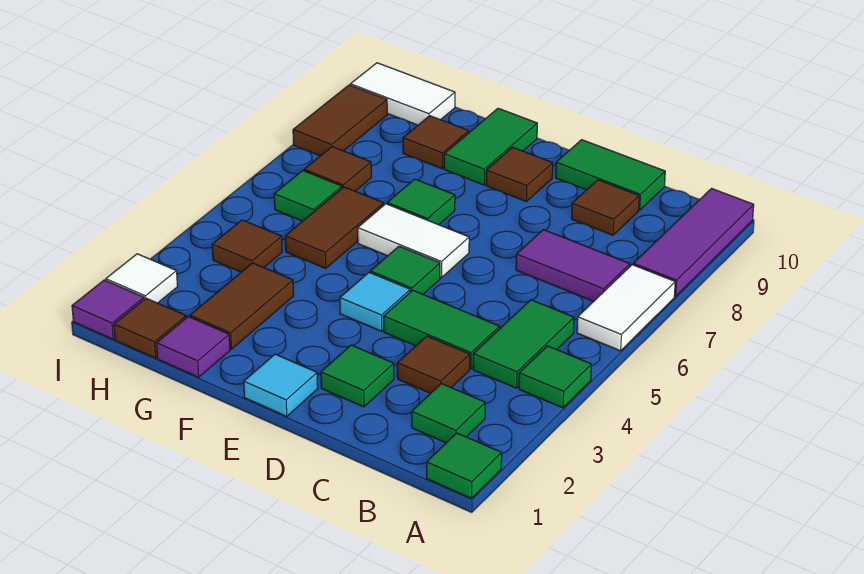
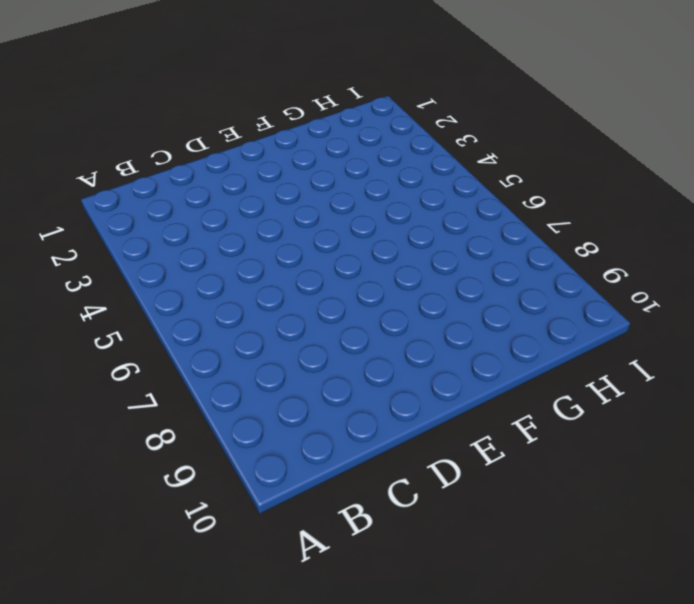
none -> green 1x1 tile [427,433,502,498]
none -> green 1x1 tile [519,346,591,408]
none -> white 1x2 tile [577,265,675,351]
none -> purple 1x3 tile [633,189,754,296]

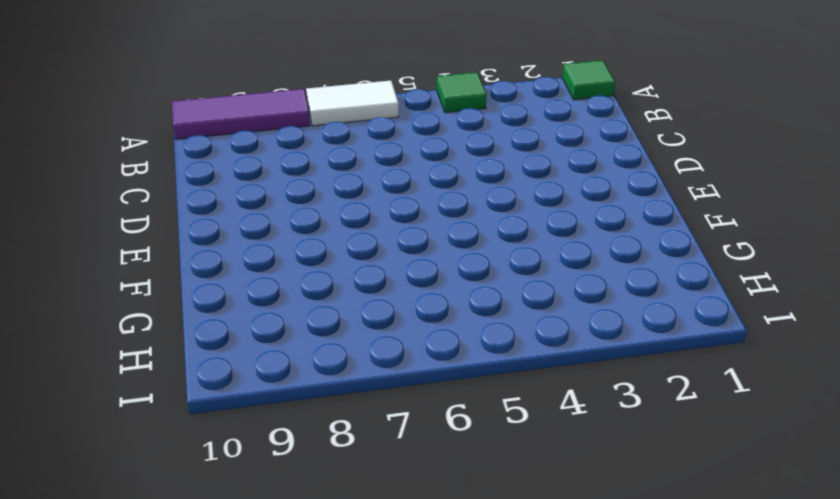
none -> green 1x1 tile [412,384,485,443]
none -> green 1x2 tile [473,300,574,388]
none -> purple 1x2 tile [516,230,630,301]
none -> brown 1x1 tile [397,336,470,393]

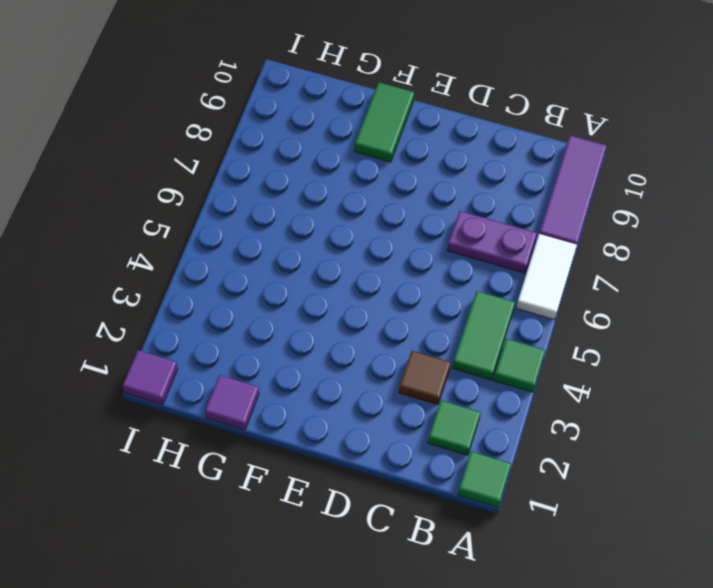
purple 1x2 plate [447,211,537,273] -> purple 1x2 tile [516,230,630,301]
none -> green 1x2 tile [384,290,500,369]
none -> brown 1x1 tile [572,180,639,235]
none -> green 1x2 tile [556,140,665,210]
none -> green 1x1 tile [321,345,394,407]

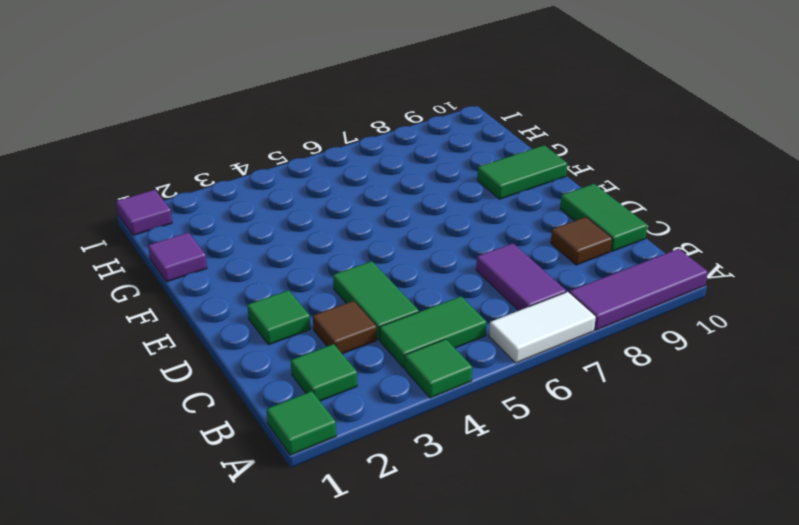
none -> cyan 1x1 tile [244,354,318,416]
none -> cyan 1x1 tile [340,272,410,331]
none -> green 1x1 tile [370,246,440,294]
none -> white 1x2 tile [358,204,469,278]

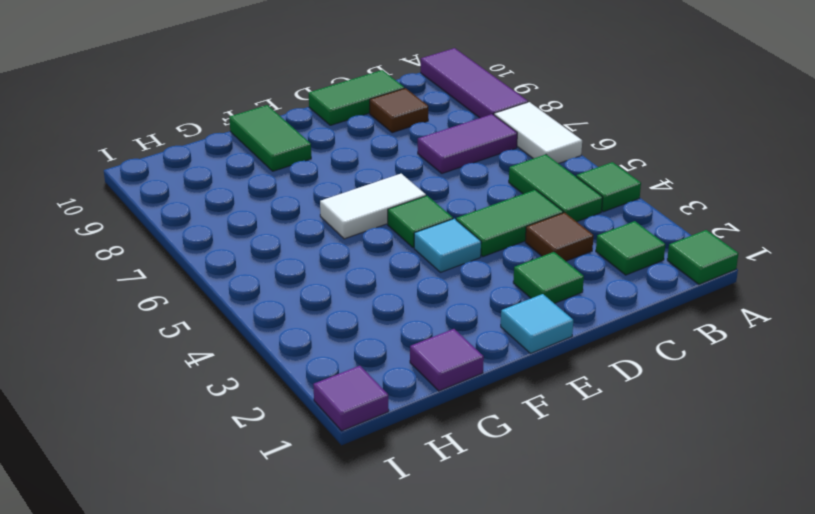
none -> brown 1x1 tile [486,147,553,201]
none -> green 1x1 tile [387,179,455,225]
none -> brown 1x2 tile [190,263,294,349]
none -> brown 1x2 tile [285,187,384,268]

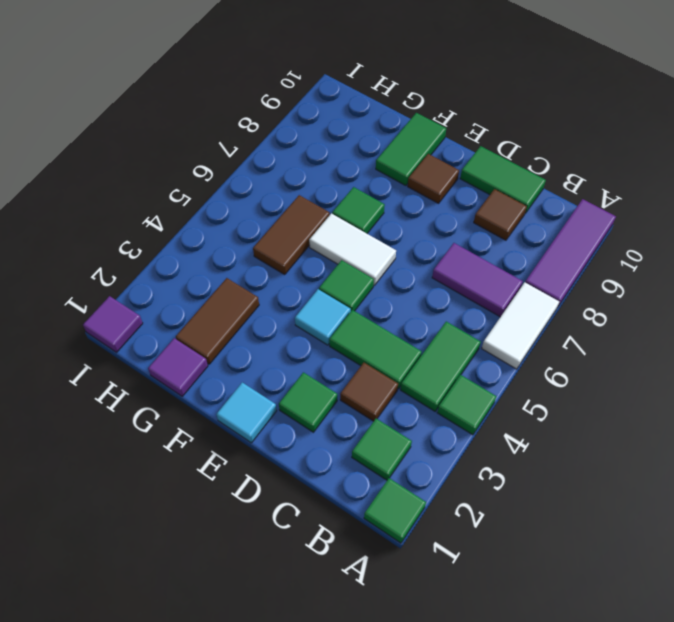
none -> brown 1x1 tile [403,116,469,169]
none -> brown 1x1 tile [114,298,186,358]
none -> brown 1x1 tile [212,220,282,272]
none -> green 1x1 tile [274,171,342,221]

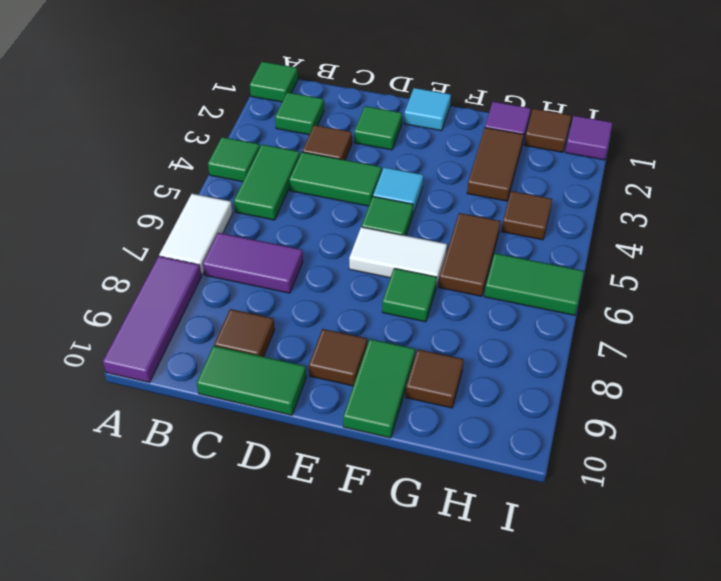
green 1x2 tile [484,253,584,315] -> green 1x1 tile [274,171,342,221]
none -> brown 1x1 tile [304,147,371,191]
none -> white 1x2 tile [350,63,455,125]
none -> white 1x1 tile [106,254,178,303]
none -> brown 1x2 tile [293,85,387,156]

